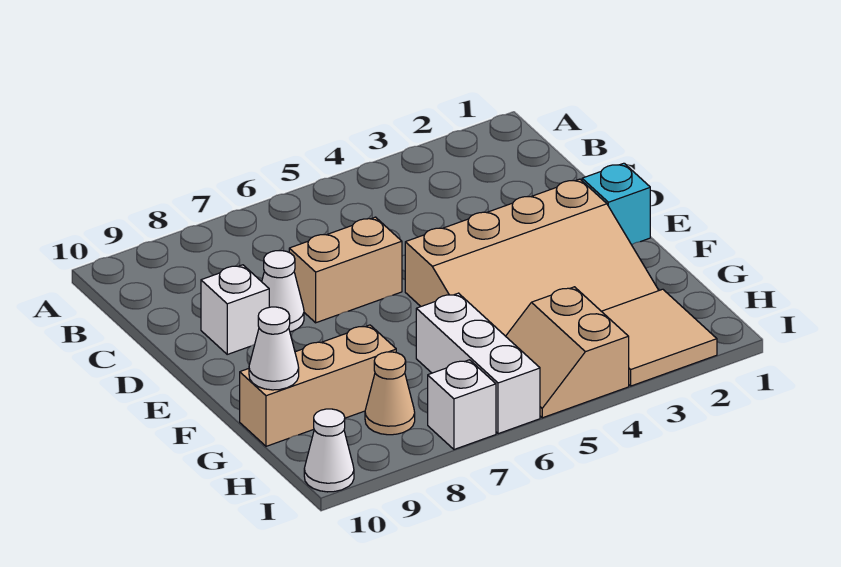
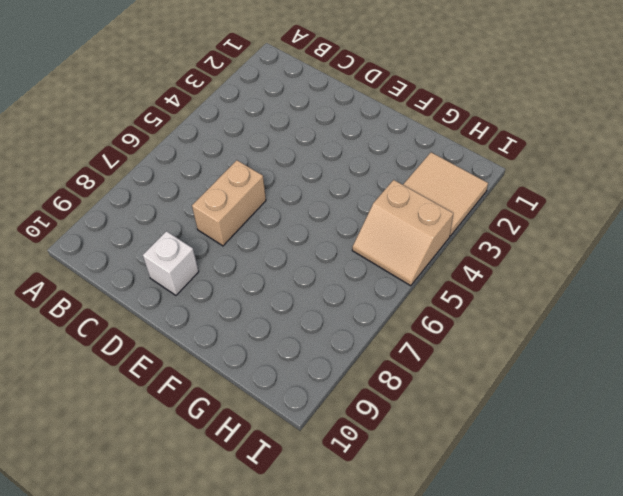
none -> white 1x1 cone [262,251,304,332]
none -> cyan 1x1 brick [582,163,650,245]
none -> tan 3x4 slope [405,179,659,336]

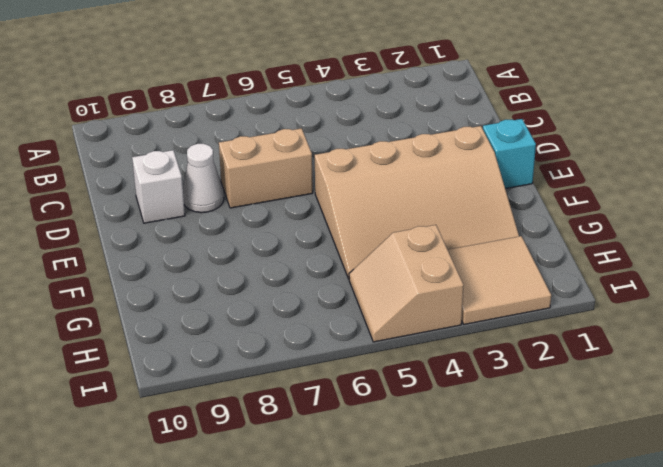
none -> white 1x3 brick [416,293,540,434]
none -> tan 1x3 brick [240,325,396,446]
none -> tan 1x1 cone [365,352,415,435]

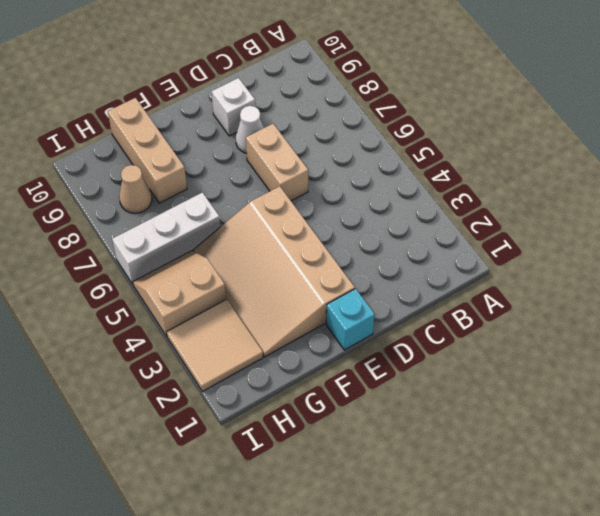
none -> white 1x1 brick [428,360,496,449]
none -> white 1x1 cone [304,409,354,492]
none -> white 1x1 cone [249,307,299,390]

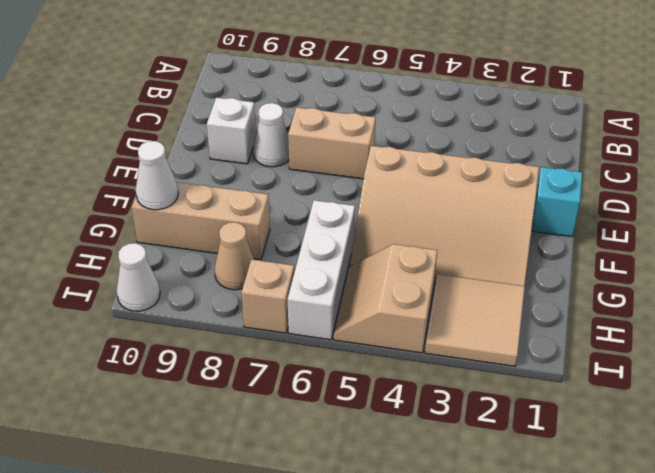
tan 1x1 brick [241,259,294,333] -> white 1x1 brick [428,360,496,449]

